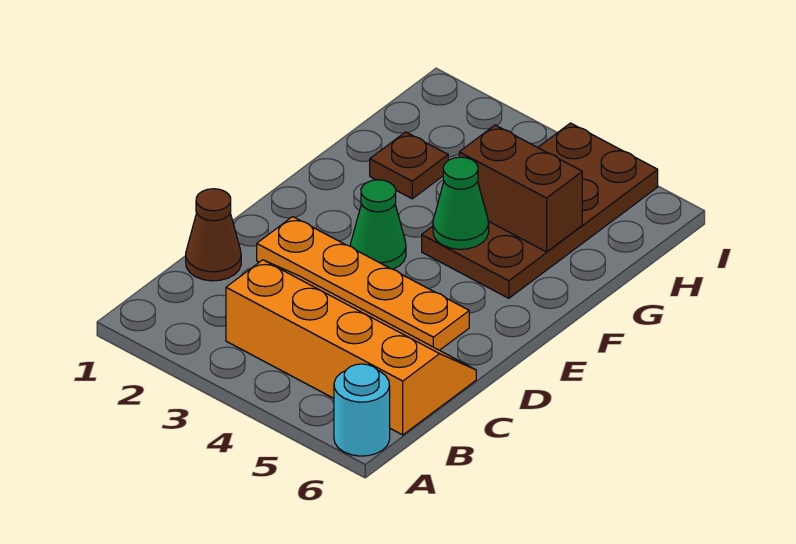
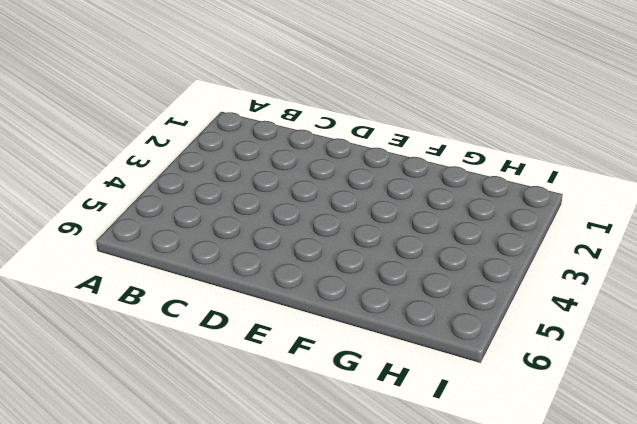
none -> cyan 1x1 round brick [334,364,390,456]
none -> orange 2x4 slope [226,260,476,435]

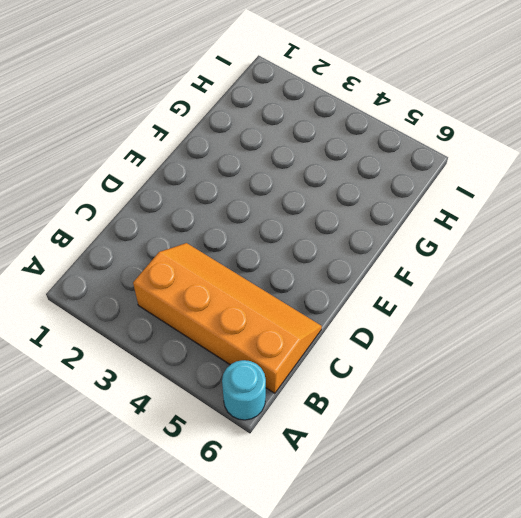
none -> brown 1x1 cone [186,189,241,281]
none -> orange 1x4 plate [257,217,469,350]

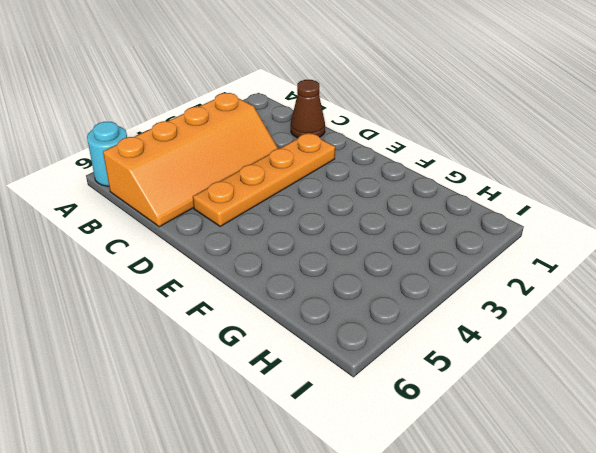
none -> green 1x1 cone [351,180,406,269]
none -> brown 2x4 plate [422,123,658,298]

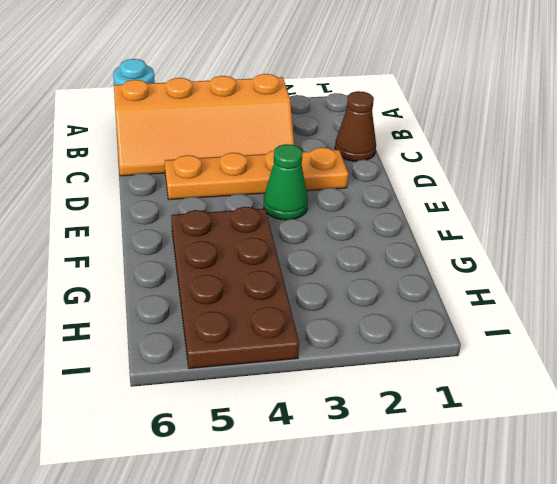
none -> brown 1x1 plate [370,132,448,199]
none -> green 1x1 cone [433,157,489,249]

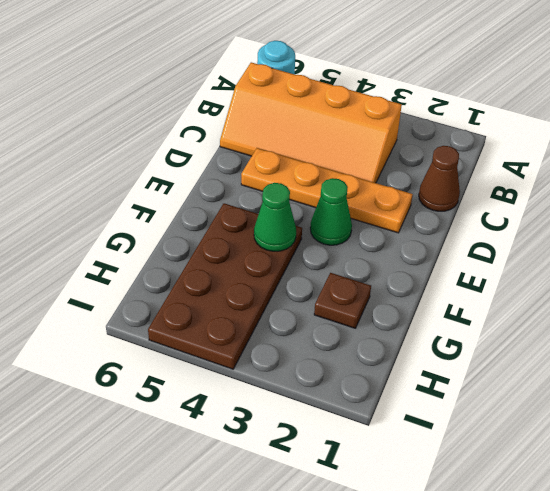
none -> brown 1x2 brick [459,125,582,252]

